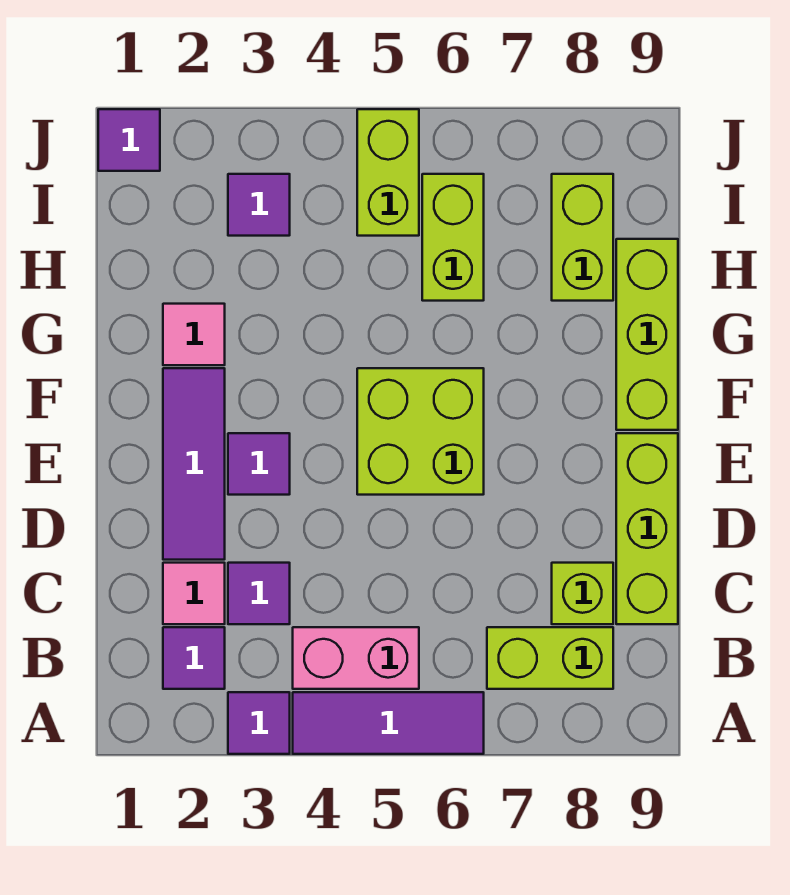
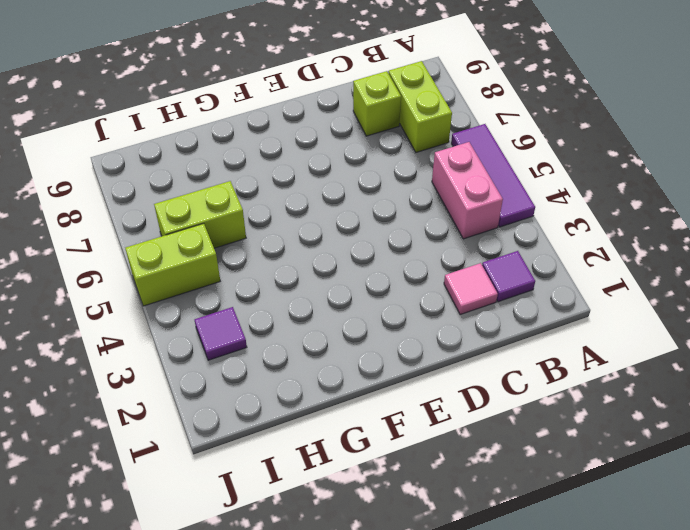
none -> purple 1x1 tile [228,692,290,754]
none -> purple 1x1 tile [228,563,290,624]
none -> lime 1x3 brick [616,433,678,624]

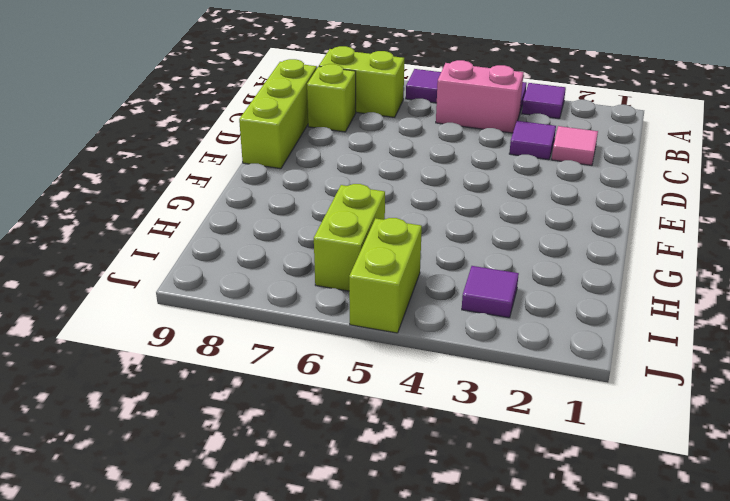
none -> purple 1x1 tile [163,627,225,689]
none -> purple 1x3 tile [163,368,225,560]
none -> purple 1x1 tile [228,433,290,495]

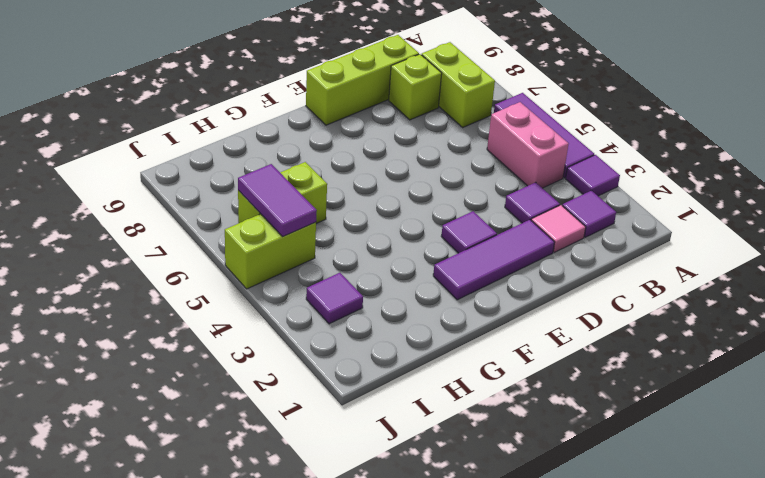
purple 1x2 tile [238,164,317,236] -> none
none -> lime 2x2 brick [357,368,484,495]
none -> lime 1x3 brick [616,239,678,430]
none -> pink 1x1 tile [163,304,225,365]

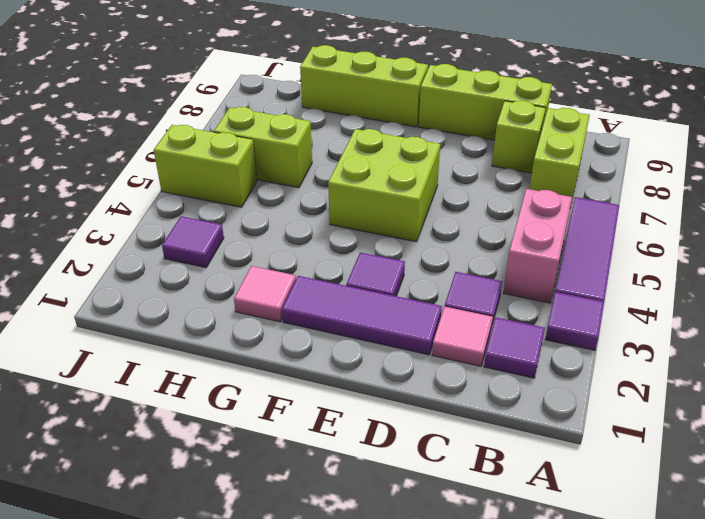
none -> lime 1x2 brick [552,174,613,301]
none -> purple 1x1 tile [98,109,160,171]

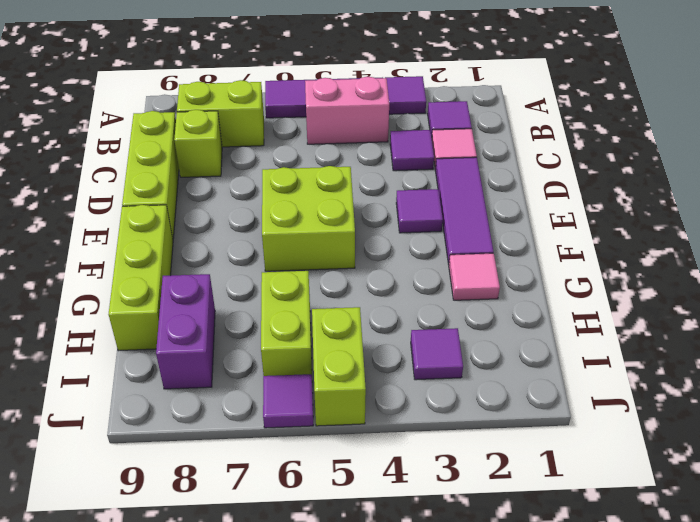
purple 1x2 brick [156,274,215,389] -> lime 1x2 brick [552,174,613,301]
purple 1x1 tile [263,374,313,428] -> purple 1x1 tile moved to [98,109,160,171]

